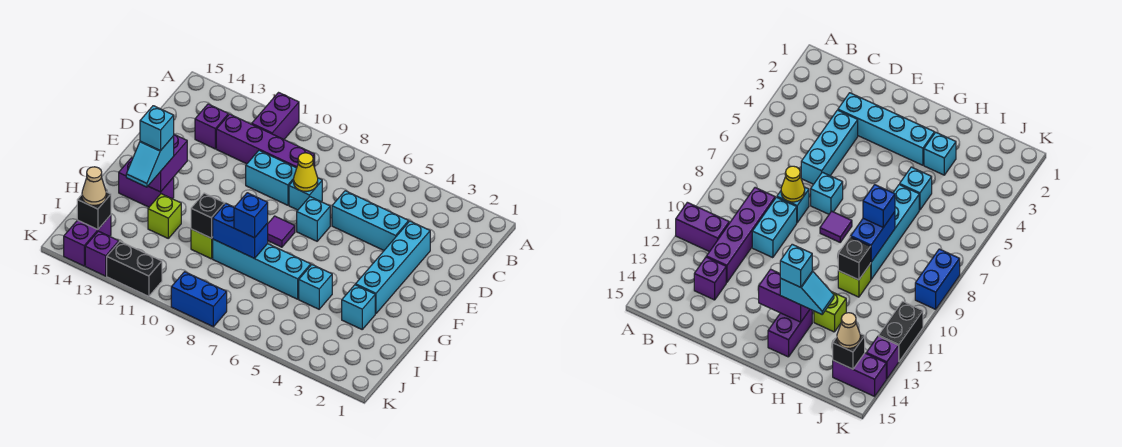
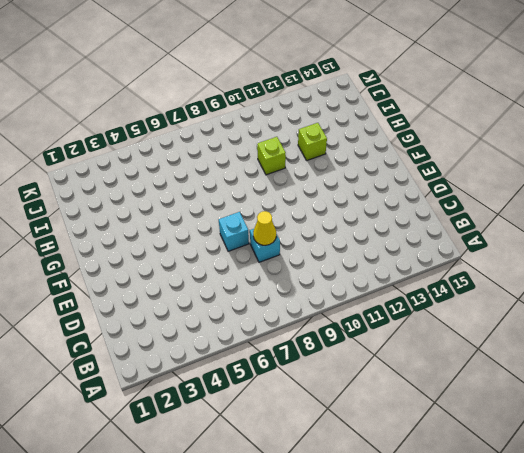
none -> purple 1x2 brick [252,93,299,139]
none -> purple 1x4 brick [216,114,315,168]
none -> purple 1x1 brick [195,104,228,149]

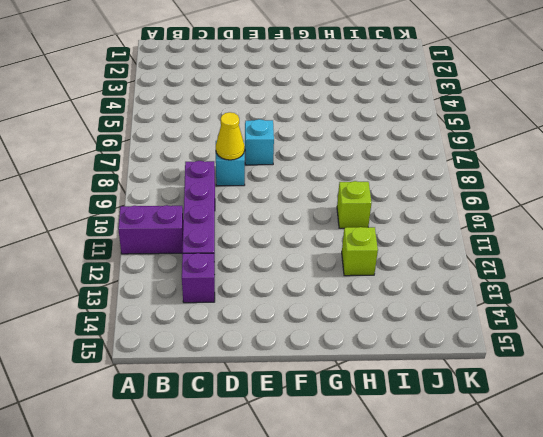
none -> cyan 1x4 brick [356,221,430,314]
none -> cyan 1x3 brick [332,191,409,250]
none -> cyan 1x2 brick [246,150,297,205]

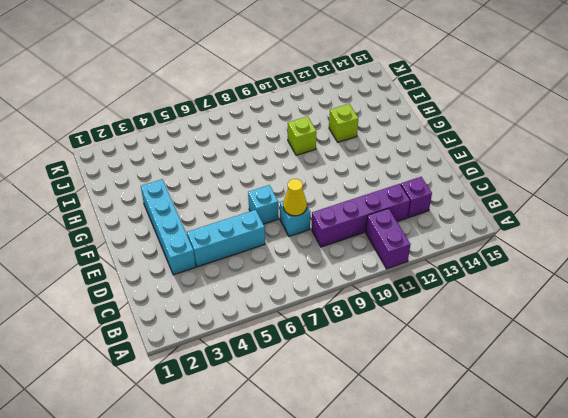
none -> cyan 1x2 brick [246,150,297,205]
none -> purple 1x1 tile [268,216,295,247]
none -> purple 1x2 brick [119,158,174,207]

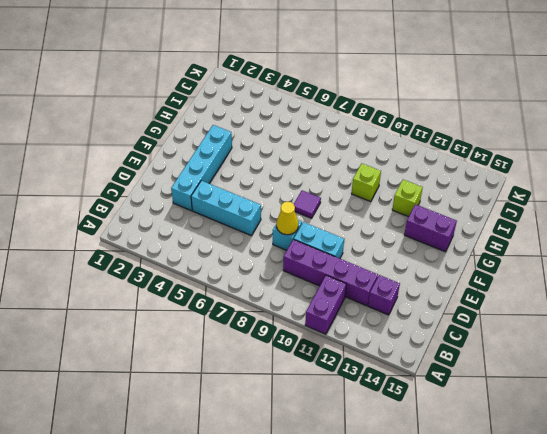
none -> cyan 1x1 brick [297,197,330,241]
none -> cyan 1x1 brick [342,285,375,329]
none -> cyan 1x1 brick [299,265,332,309]

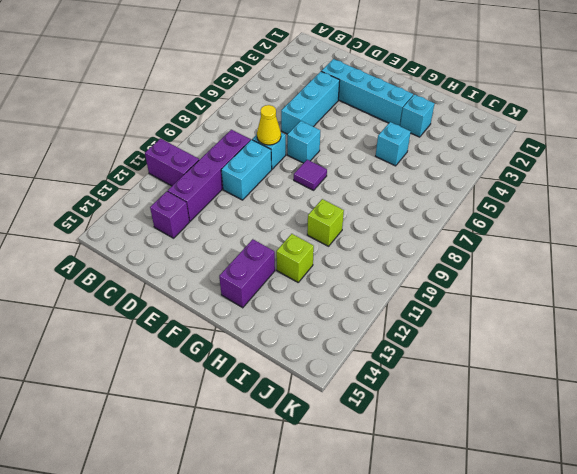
none -> cyan 1x4 brick [213,239,311,299]
none -> purple 1x2 brick [64,215,111,266]
none -> blue 1x2 brick [171,272,227,327]

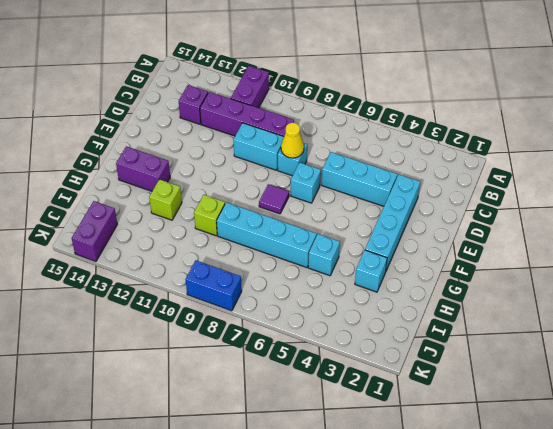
none -> black 1x2 brick [107,242,162,296]
none -> purple 1x1 brick [85,231,119,276]
none -> purple 1x2 brick [148,135,187,192]

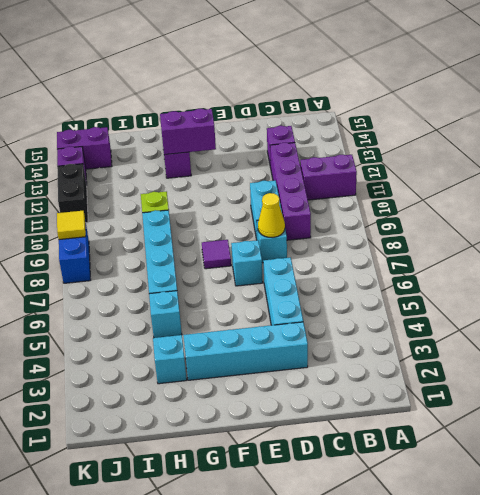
yellow 1x1 tile [57,211,86,240] -> none
none -> lime 1x1 brick [148,194,181,238]
none -> blue 1x2 brick [213,203,268,259]
none -> black 1x1 brick [191,193,225,238]

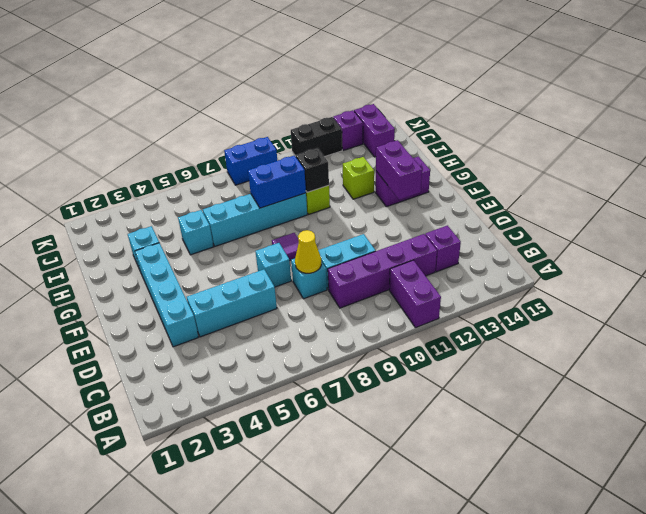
none -> black 1x1 brick [77,192,111,229]
none -> cyan 1x2 slope [126,136,174,187]
none -> blue 1x1 brick [234,193,268,238]

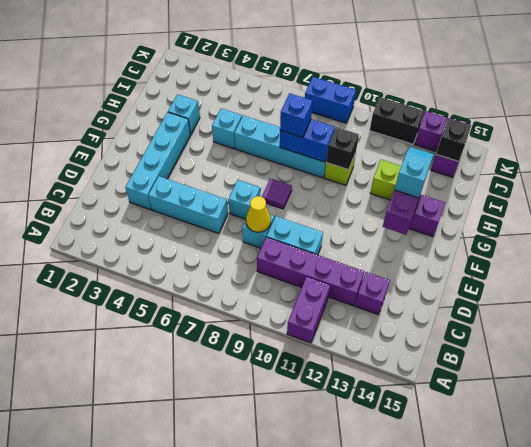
none -> tan 1x1 cone [82,167,106,206]
none -> cyan 1x1 brick [140,106,174,151]

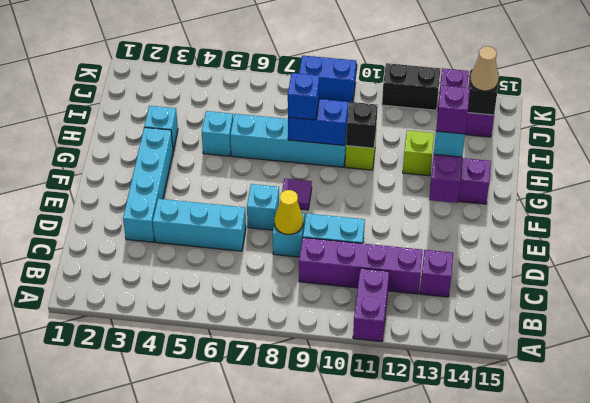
purple 1x1 brick [436,85,470,134] -> cyan 1x1 brick [140,106,174,151]

